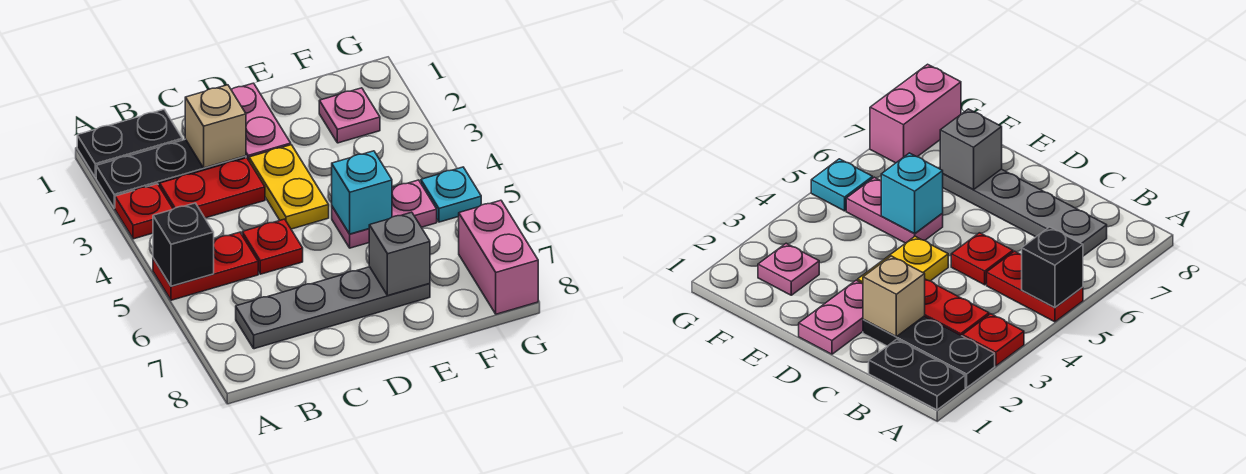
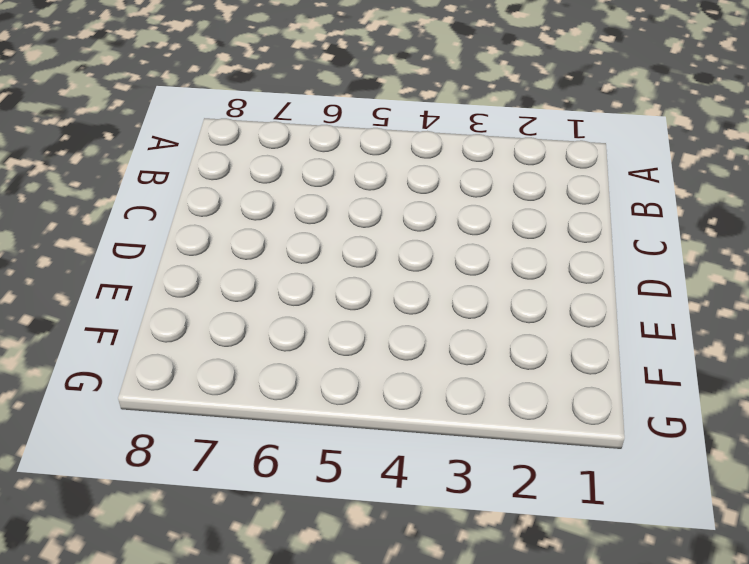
none -> black 1x2 plate [77,110,182,177]
none -> black 1x3 plate [96,139,246,208]
none -> red 1x1 plate [115,184,173,239]

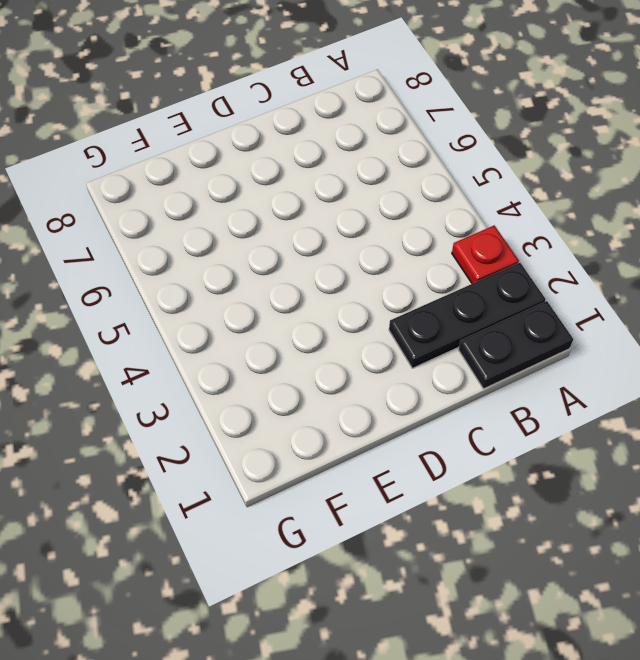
none -> red 1x2 plate [153,232,258,300]
none -> red 1x2 plate [160,158,265,218]
none -> grey 1x4 plate [236,267,430,349]

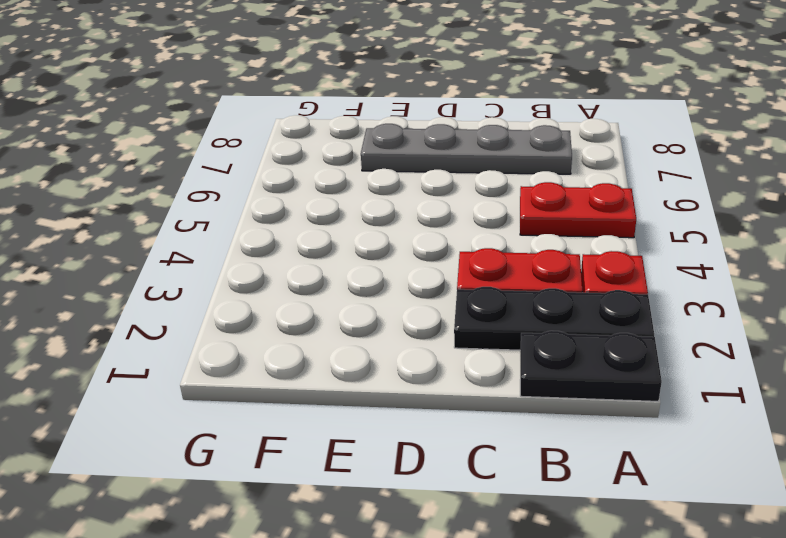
none -> red 1x1 plate [242,219,303,274]
none -> pink 1x2 plate [231,83,291,160]
none -> yellow 1x2 plate [249,145,329,229]

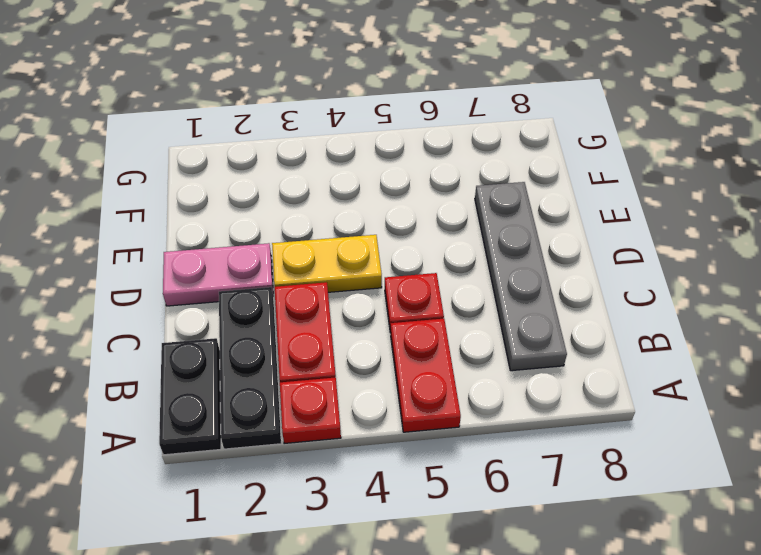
none -> pink 1x2 plate [332,180,437,248]
none -> pink 1x1 plate [319,88,380,143]
none -> cyan 1x1 plate [421,167,481,222]

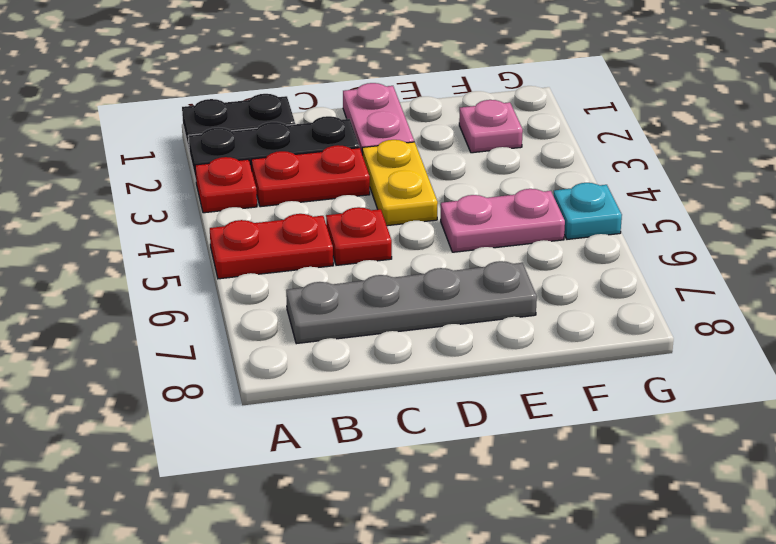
none -> pink 1x2 brick [459,200,538,314]
none -> black 1x1 brick [153,203,214,286]
none -> tan 1x1 brick [185,85,246,168]

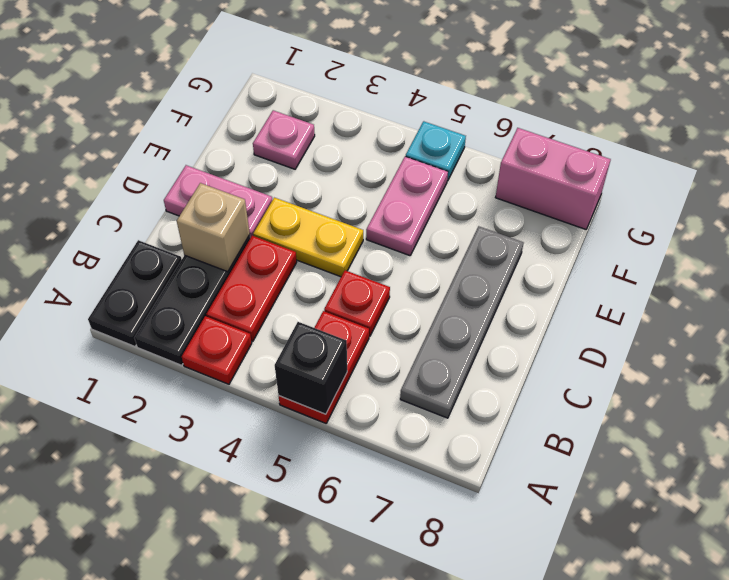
none -> cyan 1x1 brick [332,151,392,234]
none -> grey 1x1 brick [369,212,430,296]

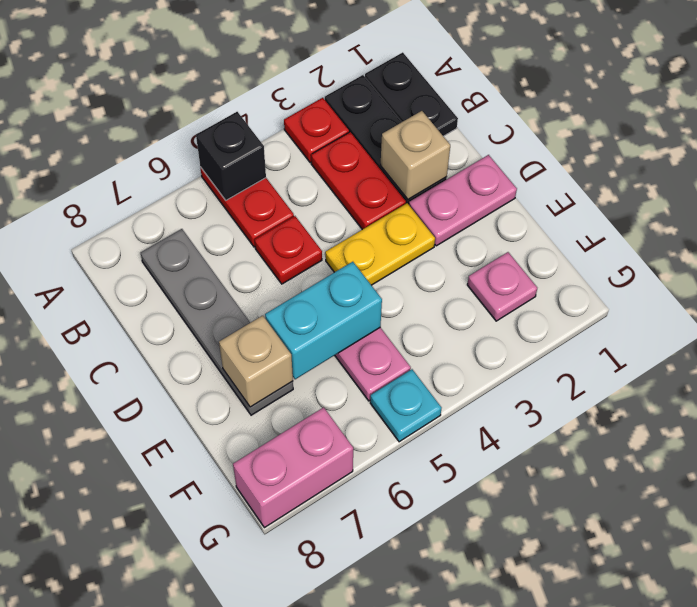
cyan 1x2 brick [265,262,382,379] -> cyan 1x1 brick [332,151,392,234]
tan 1x1 brick [219,316,293,407] -> grey 1x1 brick [369,212,430,296]

